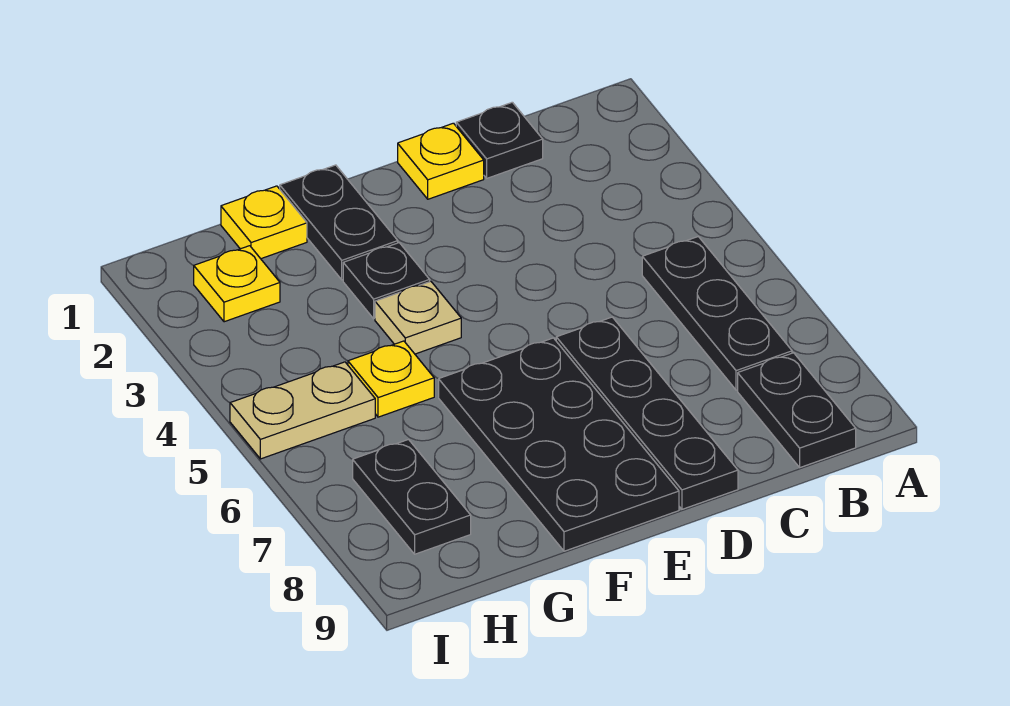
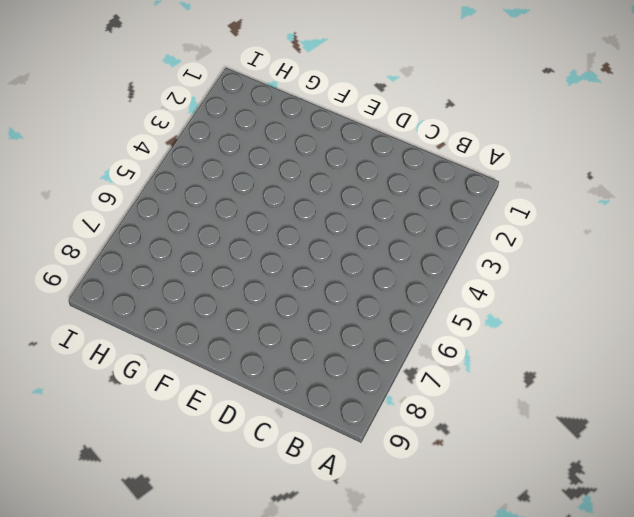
none -> black 1x3 plate [642,237,792,390]
none -> black 1x2 plate [738,353,856,467]
none -> black 1x1 plate [456,102,543,178]

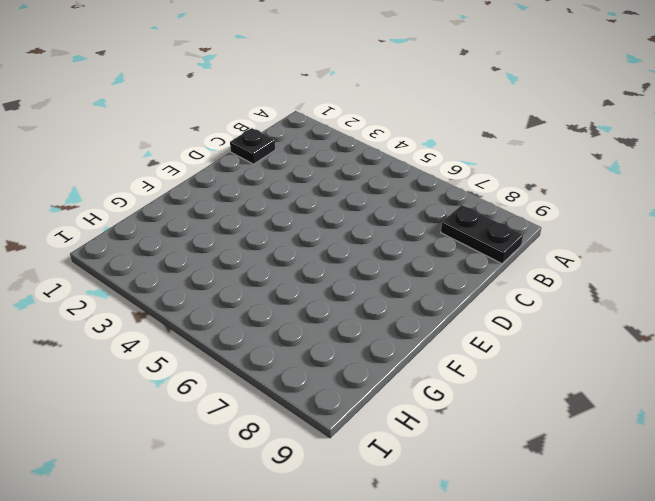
none -> black 1x3 plate [642,237,792,390]
none -> yellow 1x1 plate [398,123,484,199]
none -> black 1x4 plate [556,317,738,509]

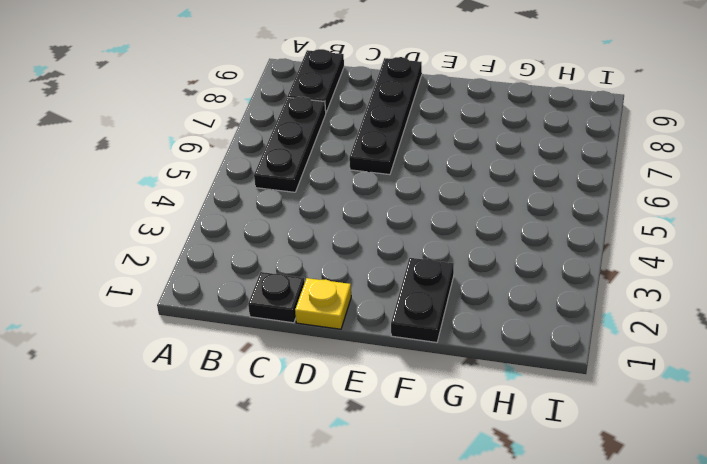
none -> black 2x4 plate [439,338,679,551]
none -> black 1x1 plate [343,243,430,319]
none -> tan 1x1 plate [375,281,461,354]

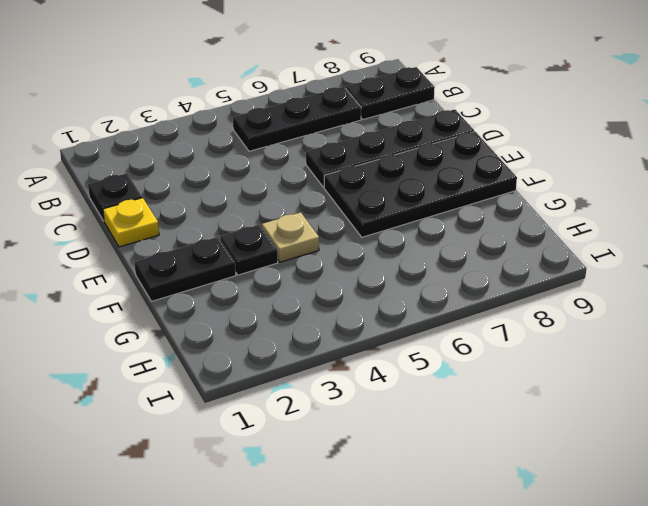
none -> yellow 1x1 plate [221,186,307,259]
none -> yellow 1x1 plate [348,341,434,417]
none -> yellow 1x1 plate [194,246,280,322]

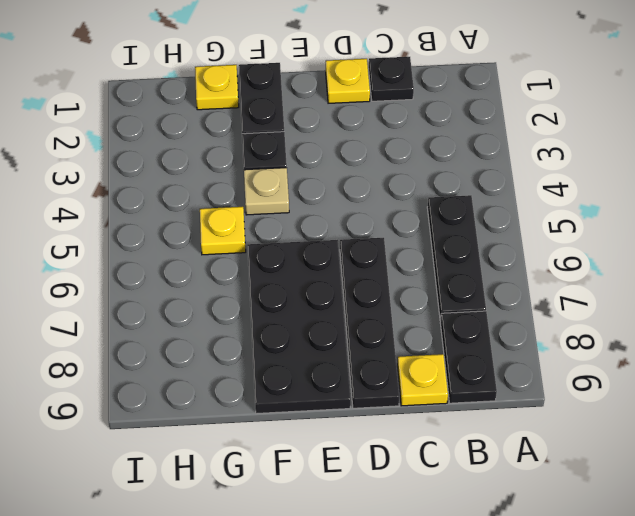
yellow 1x1 plate [397,354,448,406] -> yellow 1x1 plate moved to [194,246,280,322]
none -> tan 1x2 plate [230,362,375,459]
none -> black 1x2 plate [353,440,471,554]

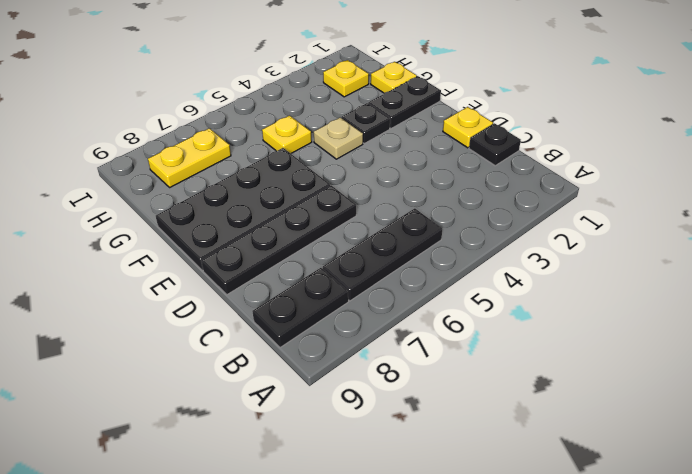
yellow 1x2 plate [148,128,231,187] -> black 1x2 plate [353,440,471,554]
none -> tan 1x2 plate [230,362,375,459]

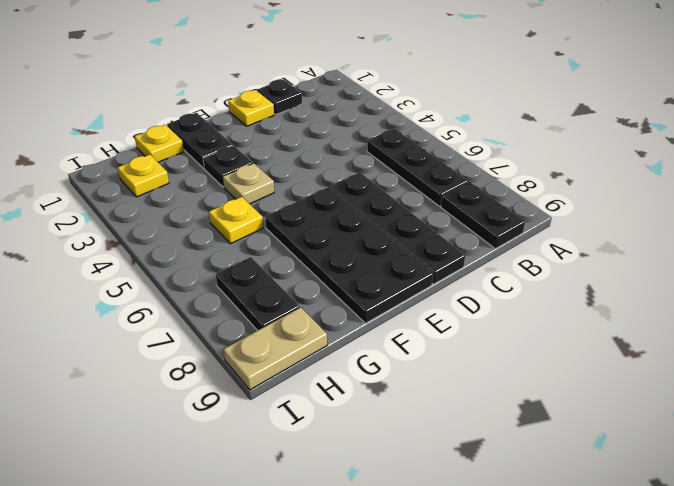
tan 1x2 plate [224,307,327,390] -> tan 1x2 plate moved to [230,362,375,459]

